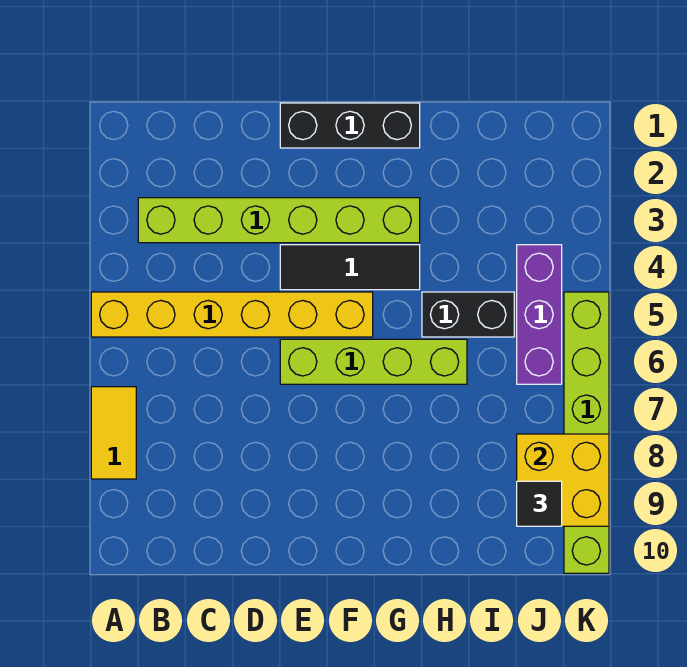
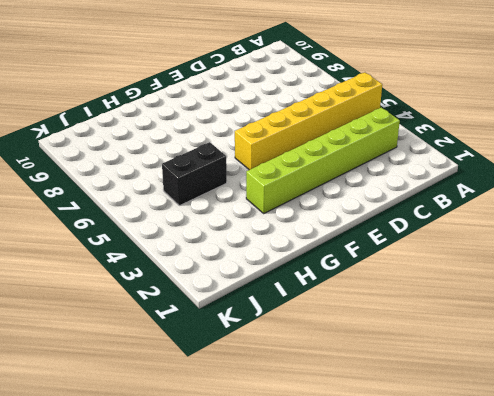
none -> yellow 1x2 tile [91,387,136,479]
none -> black 1x3 brick [280,103,420,148]

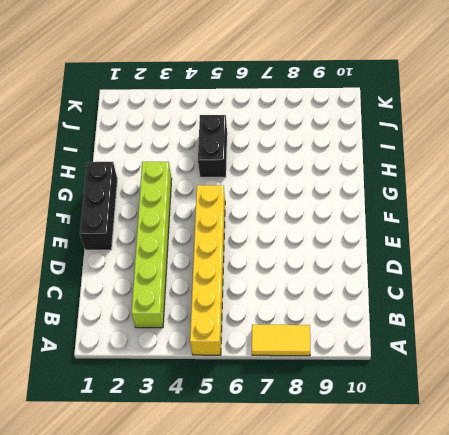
none -> black 1x3 tile [280,245,420,290]
none -> lime 1x4 brick [280,339,467,384]

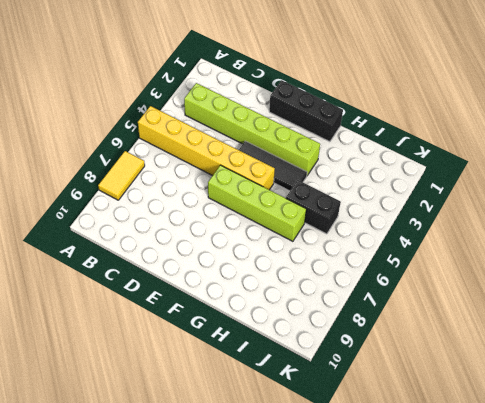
none -> purple 1x3 brick [517,245,562,384]
none -> lime 1x6 brick [564,292,609,573]

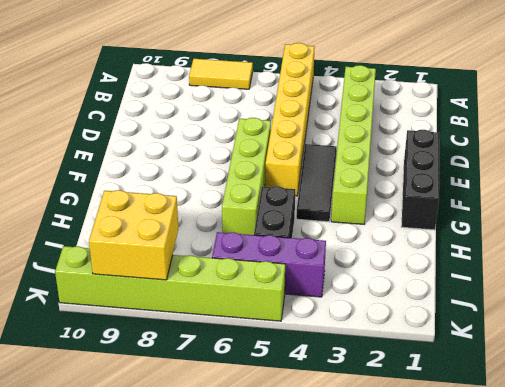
none -> black 1x1 tile [517,481,562,526]

